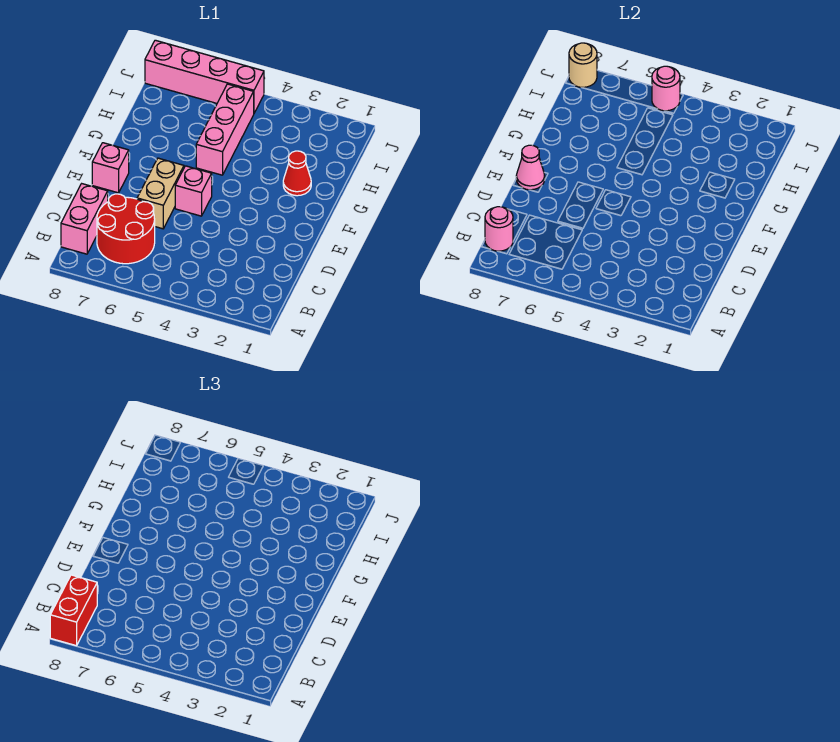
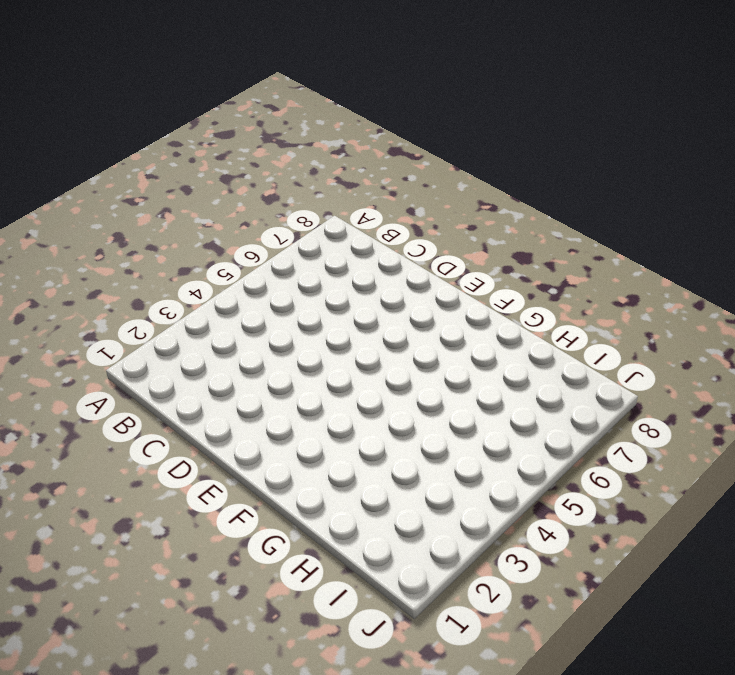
none -> red 2x2 round brick [97,194,155,264]
none -> pink 1x2 brick [61,184,108,254]
none -> tan 1x2 brick [137,158,184,229]

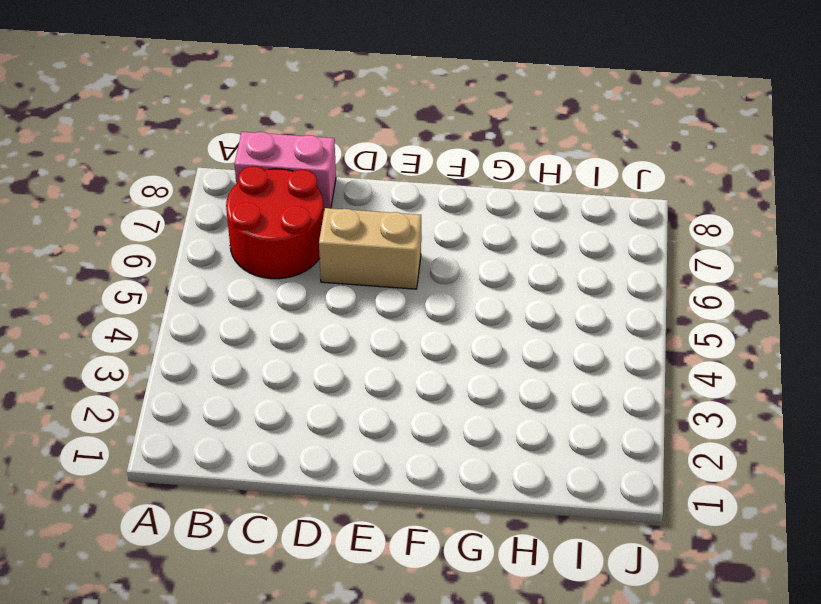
none -> pink 1x1 brick [175,166,212,216]
none -> pink 1x1 brick [92,143,129,193]
none -> red 1x1 cone [283,151,311,196]

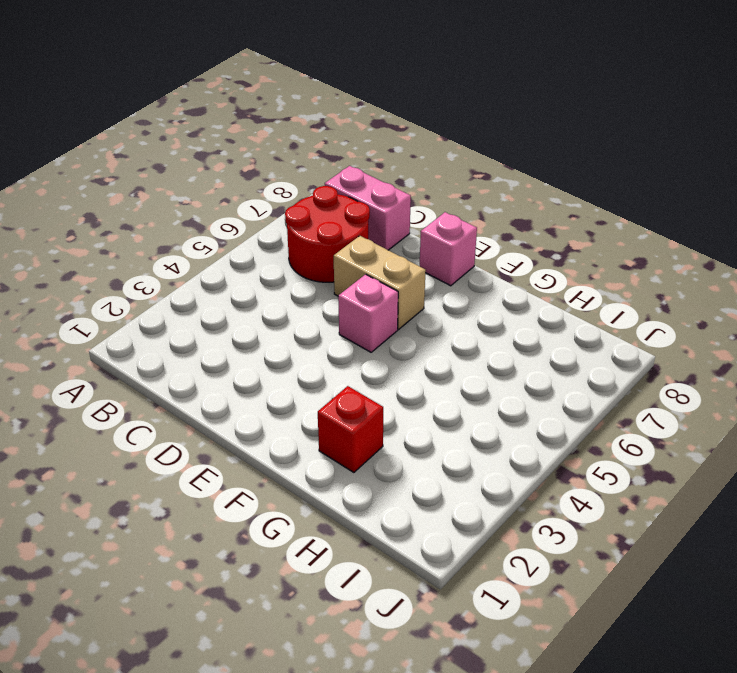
red 1x1 brick [318,386,383,472] -> red 1x1 cone [283,151,311,196]
none -> pink 1x3 brick [196,84,254,175]
none -> pink 1x4 brick [145,40,264,113]
none -> pink 1x1 round brick [485,207,513,251]

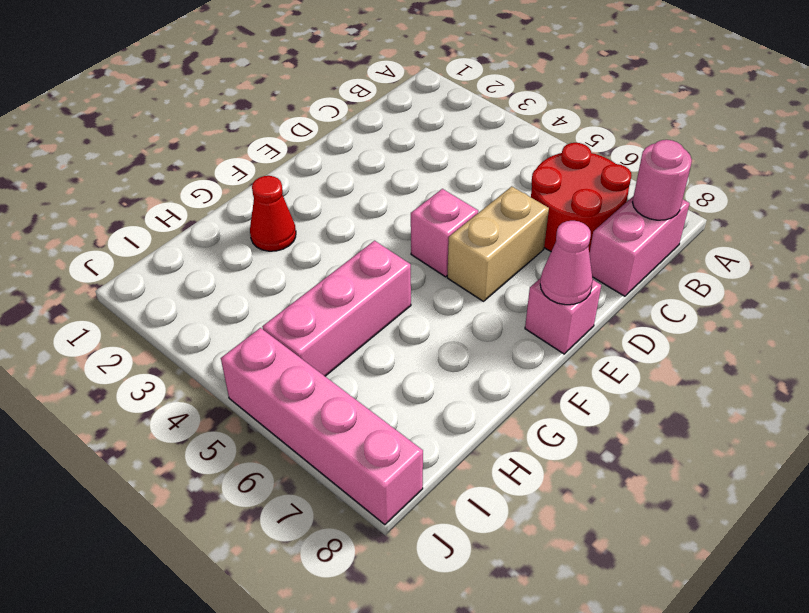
none -> pink 1x1 round brick [652,66,680,111]
none -> tan 1x1 round brick [569,43,597,87]
none -> red 1x2 brick [50,575,97,646]

